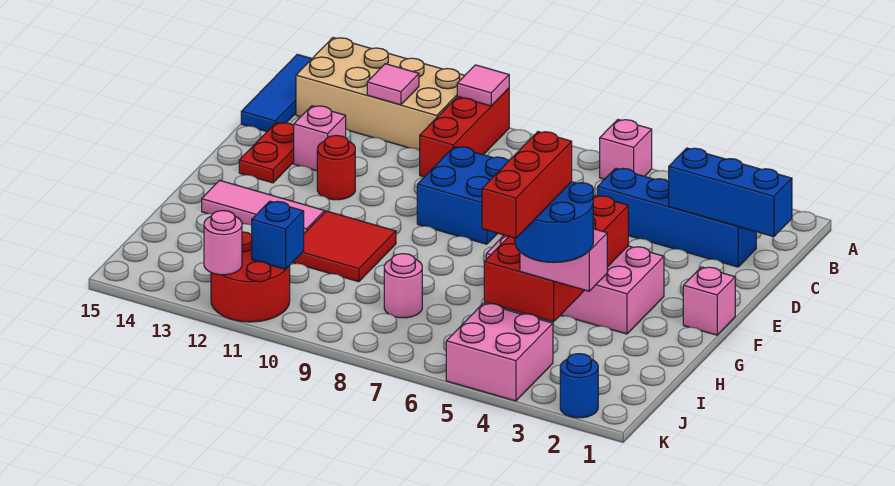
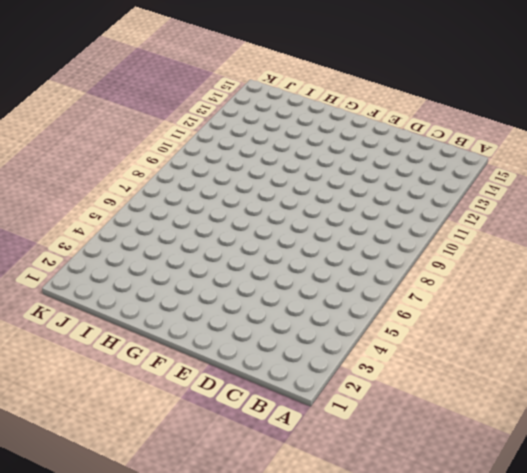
none -> pink 1x1 brick [600,120,652,179]
none -> red 1x3 brick [420,88,509,177]
none -> tan 2x4 brick [296,38,465,150]

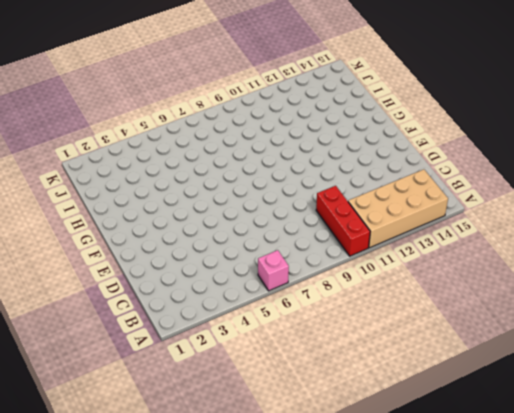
none -> blue 1x3 tile [241,54,312,132]
none -> blue 1x4 brick [598,168,756,267]
none -> blue 2x2 brick [417,147,508,244]

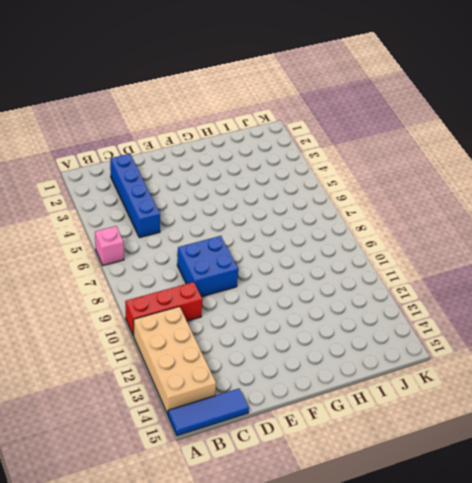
none -> pink 1x1 brick [294,106,346,171]
none -> red 1x2 plate [239,123,294,183]
none -> red 1x1 round brick [317,135,355,200]

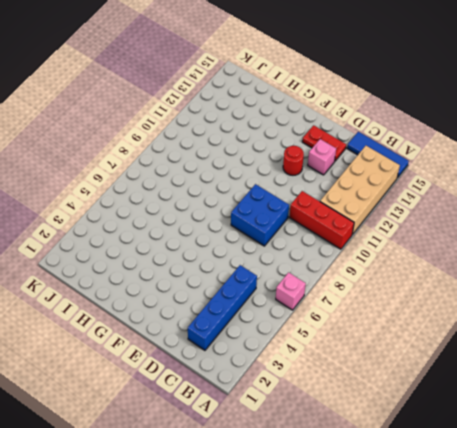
none -> pink 1x1 brick [683,267,735,335]
none -> pink 2x4 brick [486,235,664,334]
none -> red 2x2 tile [292,211,396,282]

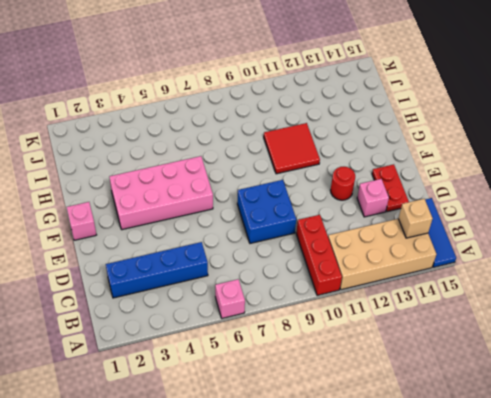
tan 1x1 brick [398,199,433,238] -> none
none -> pink 1x3 tile [202,180,325,233]
none -> pink 1x1 round brick [384,254,422,318]
none -> pink 2x2 brick [446,303,553,401]

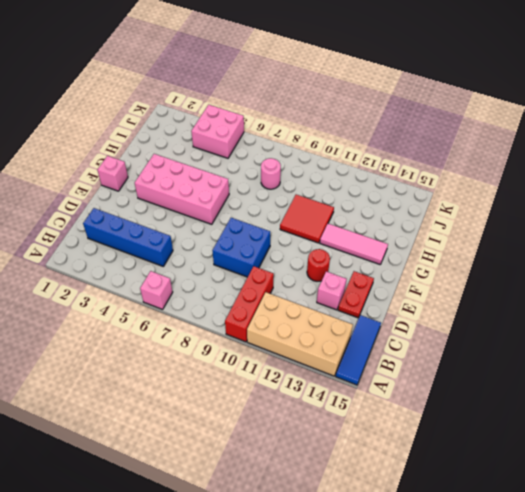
none -> red 2x2 round brick [211,232,290,322]
none -> blue 1x1 round brick [560,354,598,418]
none -> pink 1x1 tile [457,65,509,106]

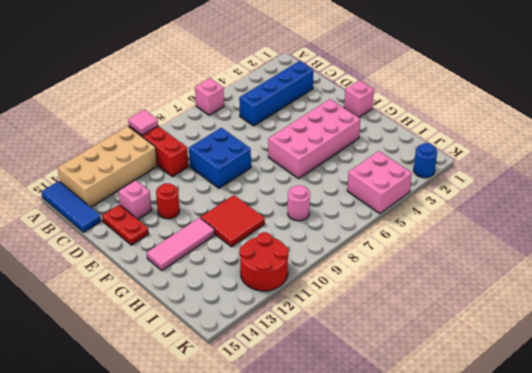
none -> pink 1x1 tile [367,64,419,105]
none -> blue 1x3 brick [669,148,792,237]
none -> red 2x4 brick [484,195,628,322]

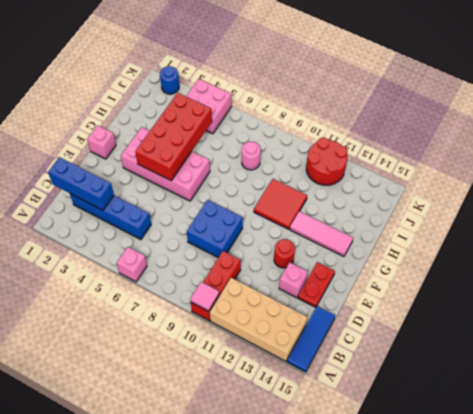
none -> pink 1x1 tile [367,64,419,105]
none -> blue 1x1 brick [252,201,304,269]
none -> pink 1x1 round brick [204,211,242,275]

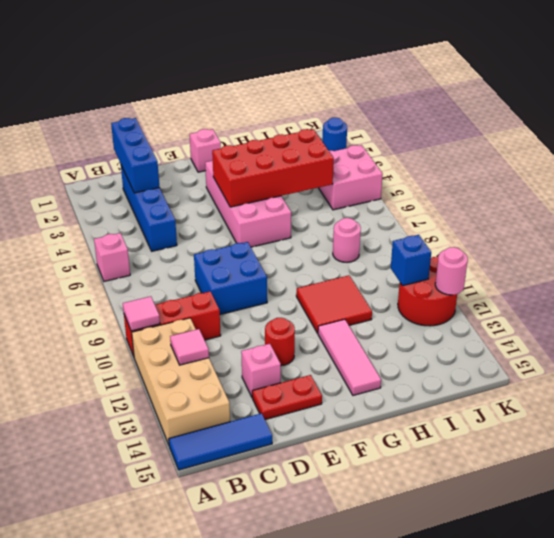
none -> pink 1x2 brick [520,229,607,291]
none -> blue 2x2 round brick [515,182,593,263]
none -> red 1x3 brick [482,132,572,238]

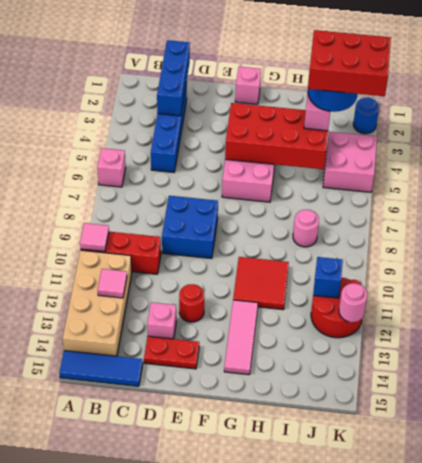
red 2x3 brick [308,30,391,96] -> red 1x3 brick [482,132,572,238]

